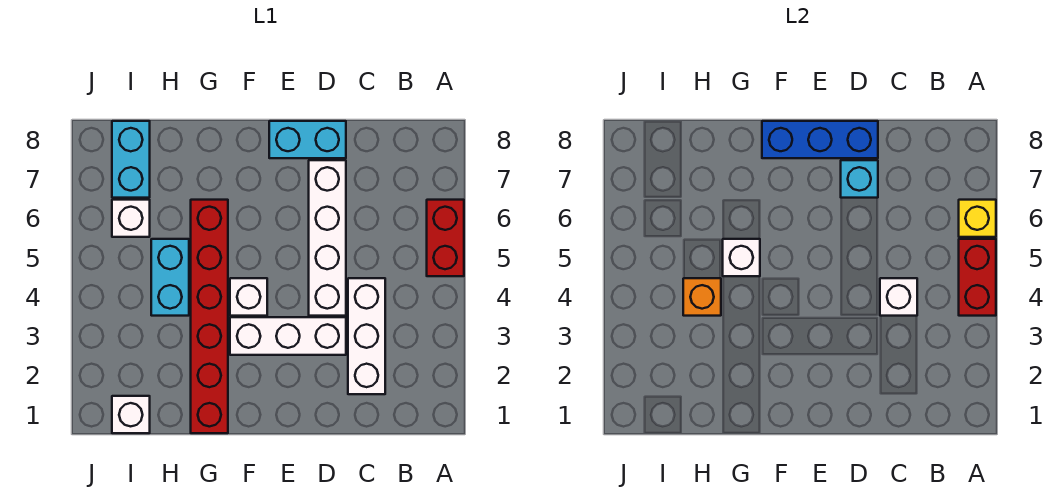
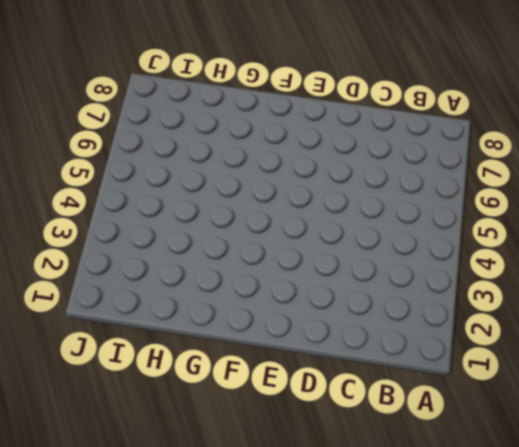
none -> red 1x2 brick [427,200,464,276]
none -> white 1x3 brick [348,278,385,394]
none -> white 1x3 brick [230,317,346,355]

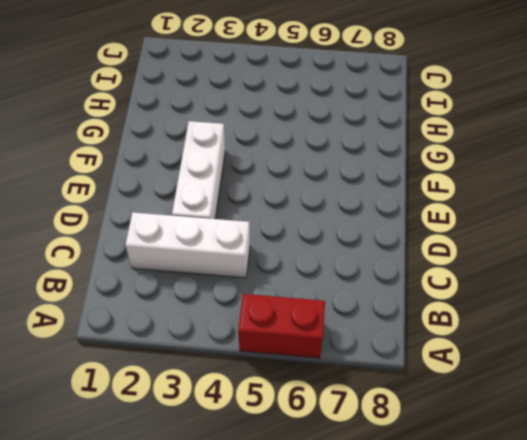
none -> white 1x4 brick [309,160,346,316]
none -> cyan 1x2 brick [269,121,346,158]
none -> white 1x1 brick [230,278,267,316]

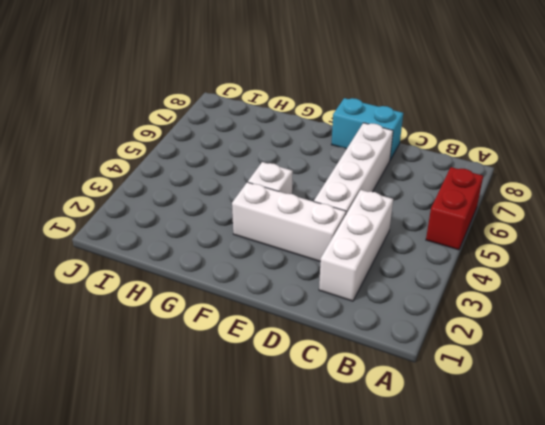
none -> red 1x6 brick [191,200,228,433]
none -> cyan 1x2 brick [151,239,189,316]
none -> white 1x1 brick [112,396,150,433]

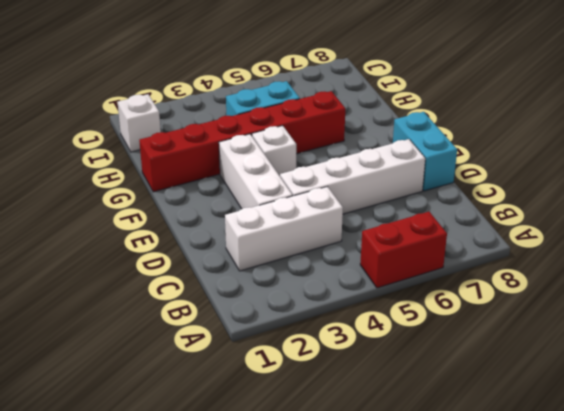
none -> white 1x1 brick [112,200,150,237]
none -> cyan 1x2 brick [112,121,150,198]
none -> red 1x2 brick [959,239,996,316]

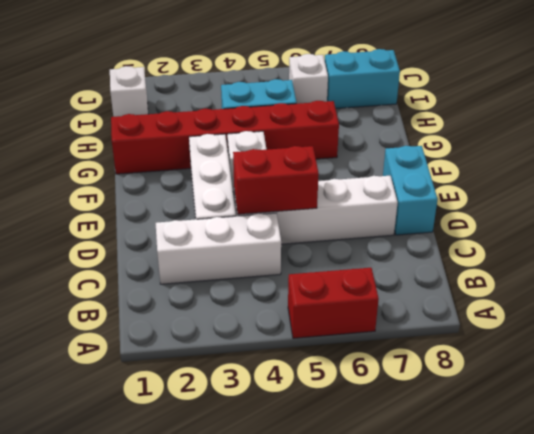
red 1x2 brick [233,146,319,214] -> red 1x2 brick moved to [959,239,996,316]
none -> yellow 1x1 brick [959,200,996,237]
none -> white 1x1 brick [880,278,917,316]
none -> cyan 1x1 brick [841,160,878,198]

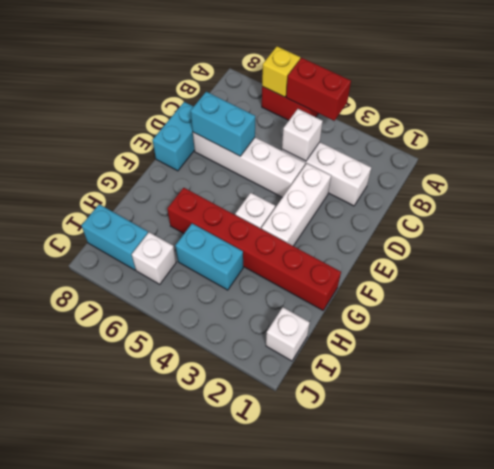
cyan 1x2 brick [191,92,255,156] -> cyan 1x1 brick [841,160,878,198]
none -> blue 1x3 brick [762,121,878,158]
none -> white 1x1 brick [723,239,760,276]
none -> orange 1x1 brick [683,278,721,316]

